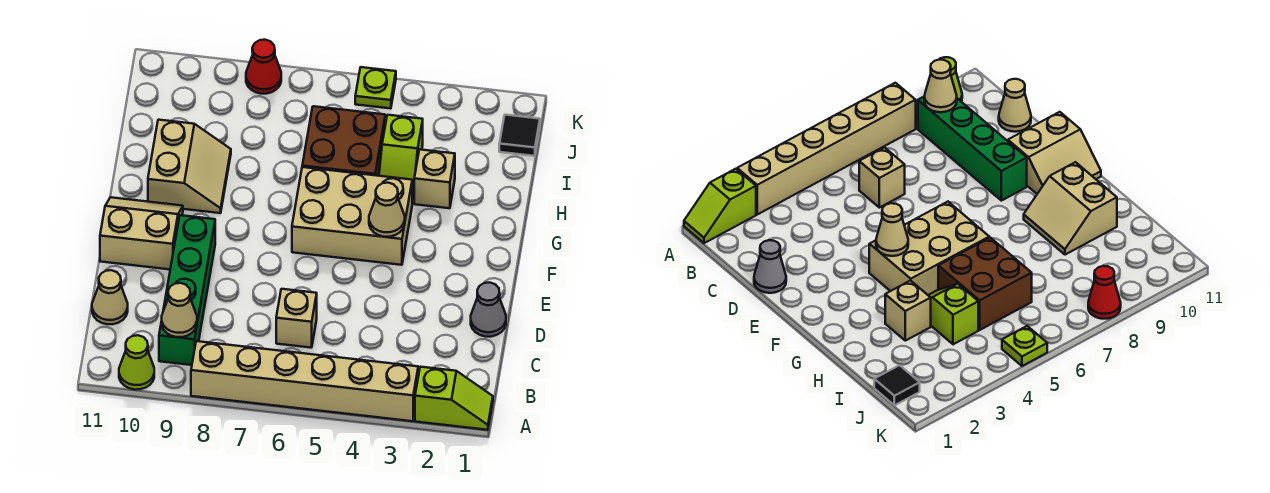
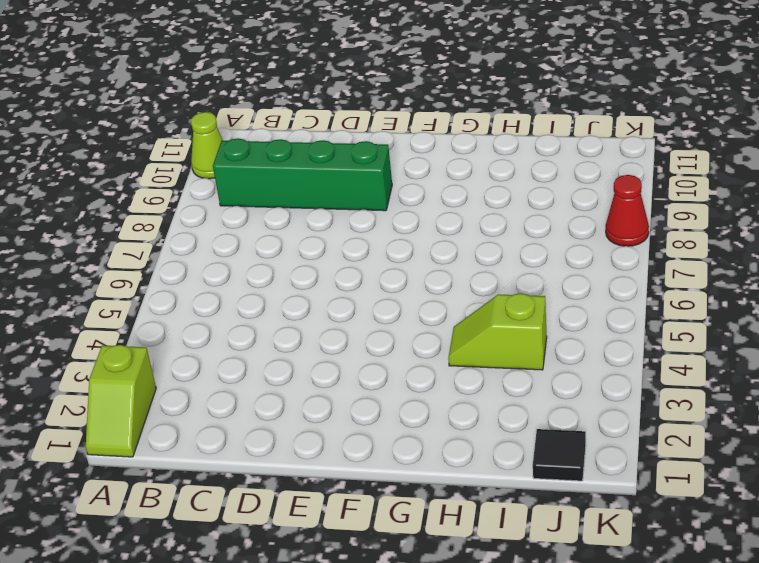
none -> tan 1x6 brick [191,341,418,421]
none -> tan 1x1 brick [276,289,317,348]
none -> tan 1x1 cone [92,270,128,324]

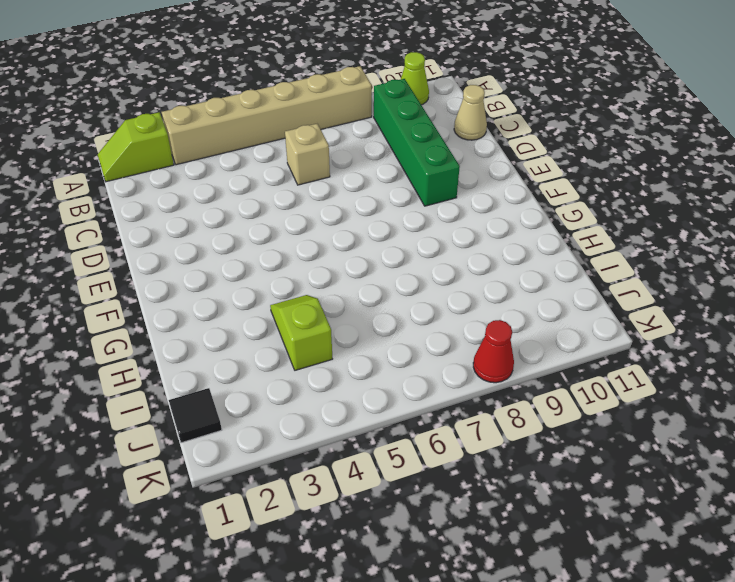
none -> grey 1x1 cone [471,282,506,337]
none -> tan 2x2 slope [100,197,183,269]
none -> tan 2x3 brick [292,167,412,265]

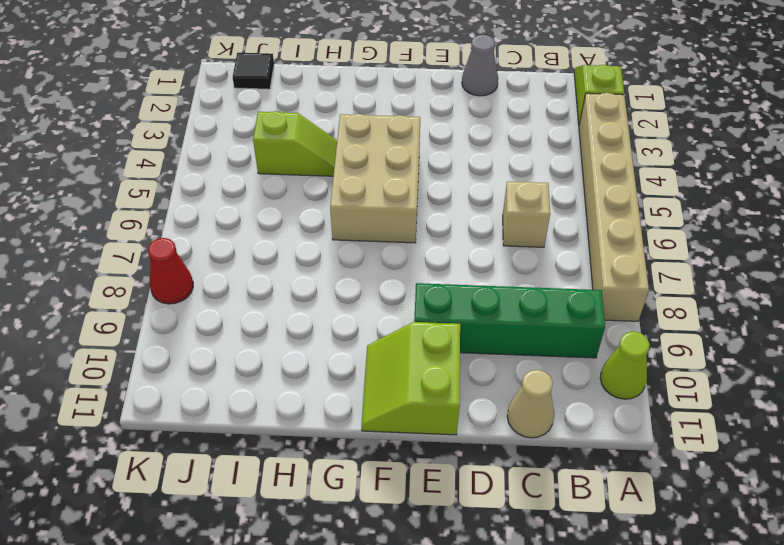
lime 2x2 slope [362,322,460,435] -> tan 2x2 slope [100,197,183,269]
none -> tan 2x2 slope [148,120,231,213]
none -> tan 1x1 brick [414,150,455,208]
none -> brown 2x2 brick [302,106,385,176]

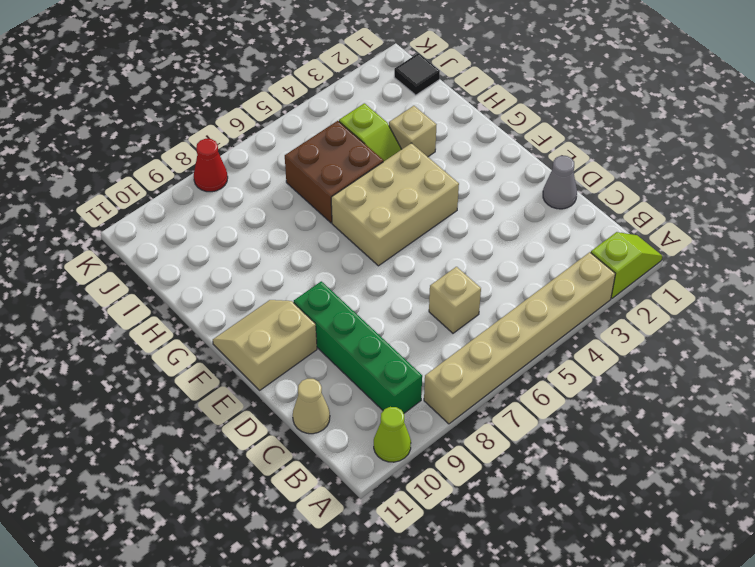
none -> tan 2x2 slope [148,120,231,213]
none -> lime 1x1 plate [355,67,396,109]
none -> tan 1x1 cone [162,283,197,337]

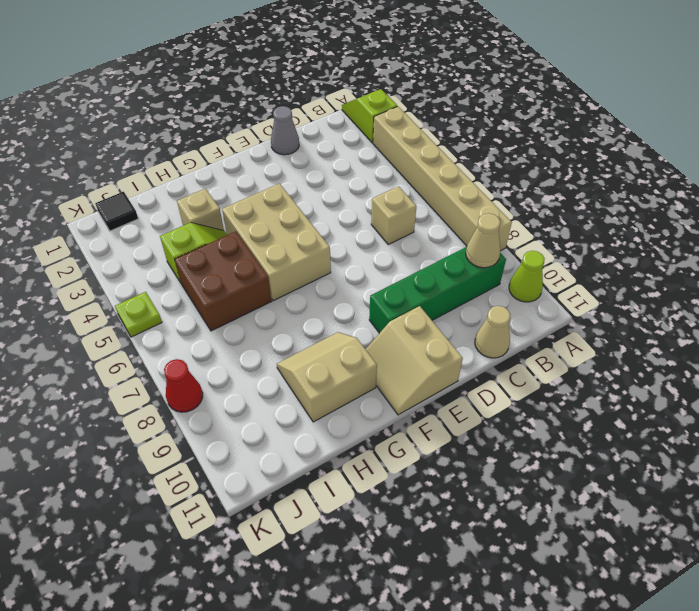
none -> tan 1x1 cone [369,183,405,237]

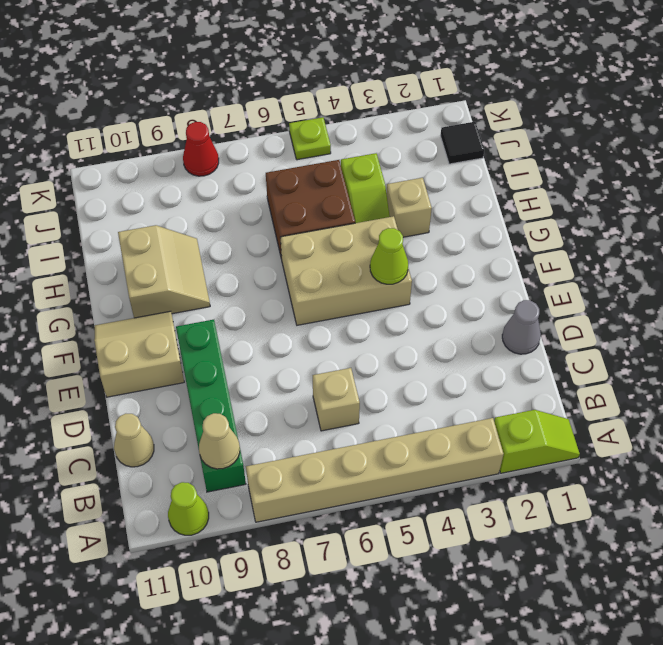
lime 1x1 cone [370,228,408,284] -> tan 1x1 cone [369,183,405,237]

